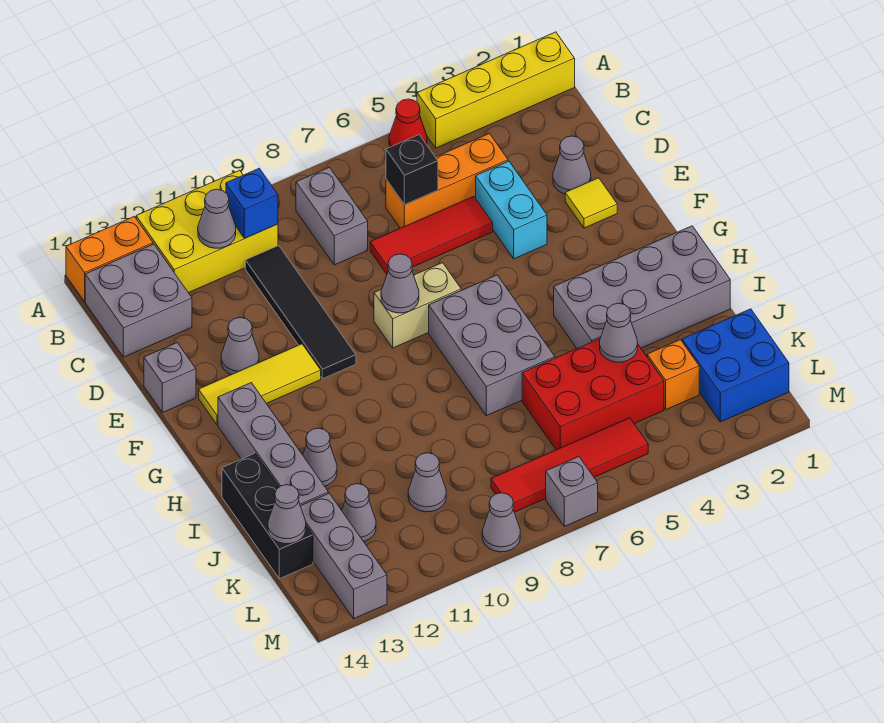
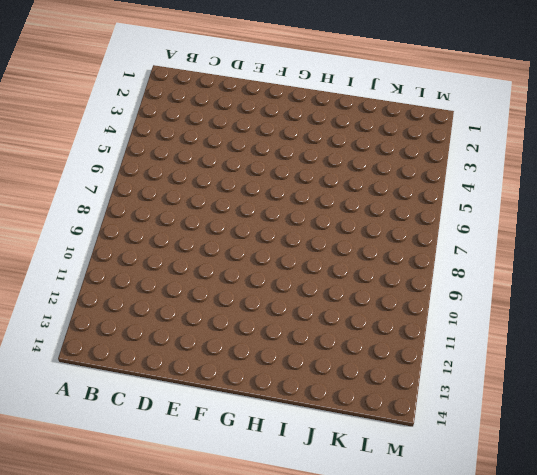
none -> yellow 1x4 brick [417,32,575,148]
none -> red 1x1 cone [389,99,427,147]
none -> yellow 2x3 brick [136,170,278,293]
none -> orange 1x2 brick [66,216,153,302]

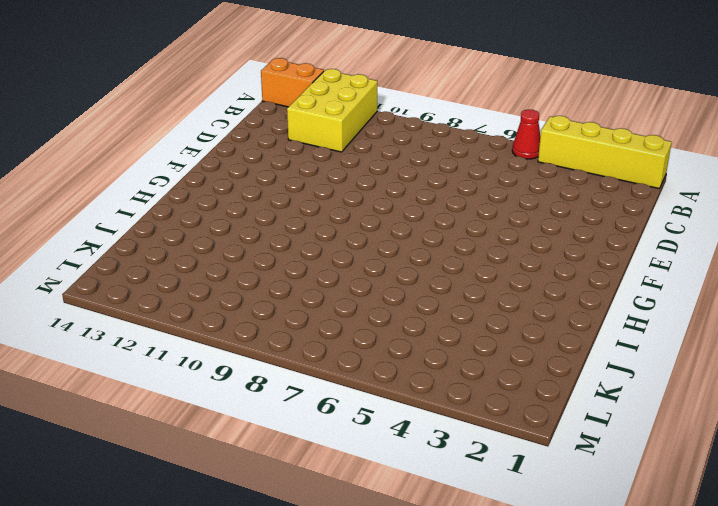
yellow 2x3 brick [287,69,377,152] -> yellow 2x3 brick turned to [136,170,278,293]
none -> grey 1x2 brick [296,167,368,265]
none -> grey 2x2 brick [85,244,192,357]
none -> orange 1x3 brick [386,134,508,228]
none -> black 1x4 tile [245,245,356,379]

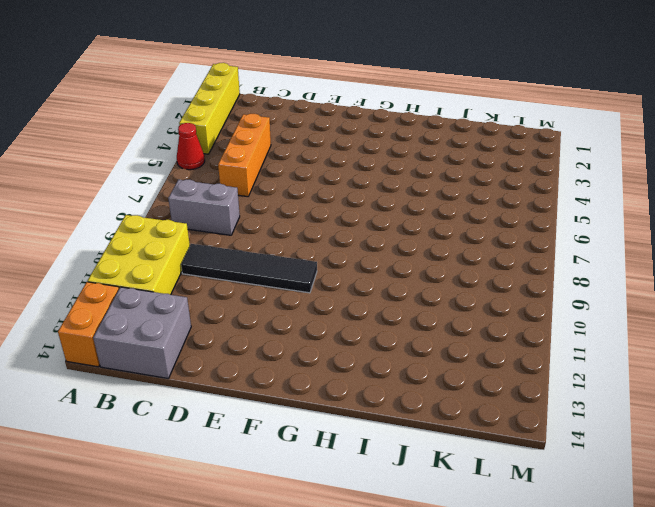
none -> grey 1x1 cone [553,136,591,194]
none -> cyan 1x2 brick [476,161,547,259]
none -> red 1x3 tile [370,196,493,274]
none -> yellow 1x1 tile [565,178,617,228]

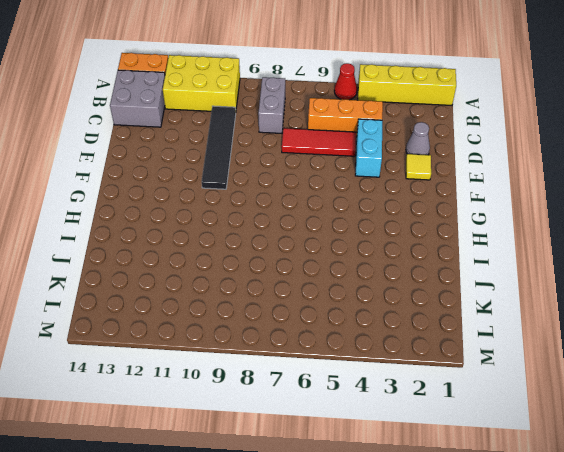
none -> grey 1x1 cone [221,317,259,375]
none -> grey 1x1 brick [144,343,196,413]
none -> tan 1x2 brick [374,263,461,348]
none -> yellow 1x3 tile [199,344,321,425]

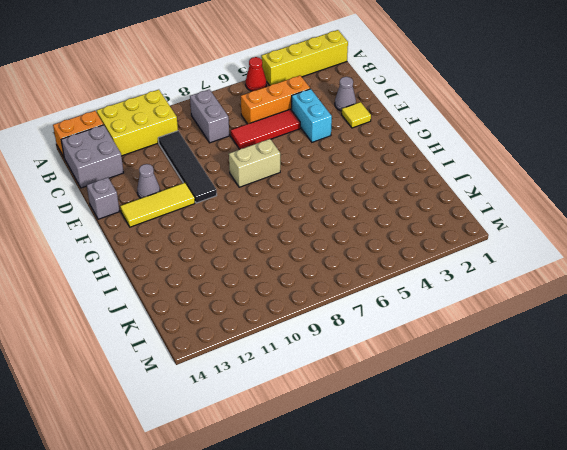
none -> grey 2x3 brick [429,275,555,416]
none -> grey 1x4 brick [218,383,328,506]
none -> grey 2x4 brick [554,226,730,348]
none -> grey 1x1 cone [303,428,337,486]

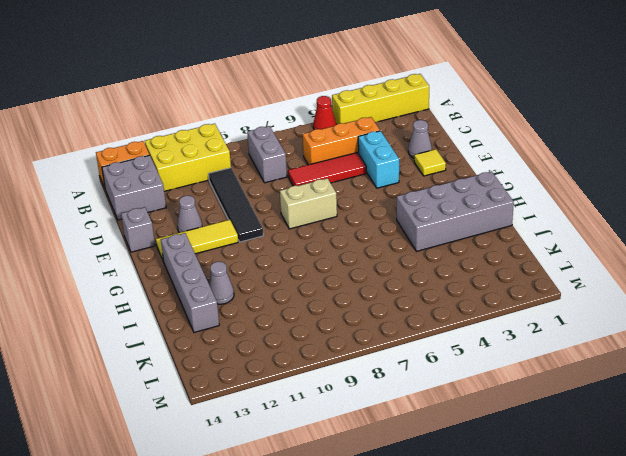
none -> grey 2x3 brick [429,275,555,416]
none -> black 1x3 brick [222,454,313,579]
none -> red 2x3 brick [522,339,664,450]
none -> blue 2x2 brick [682,309,789,422]

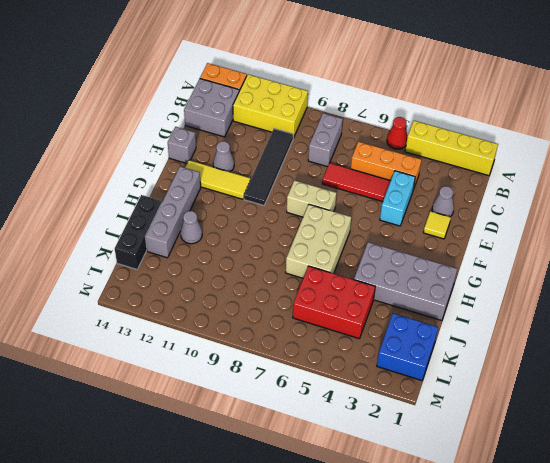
tan 2x3 brick [286,204,351,278] -> grey 2x3 brick [429,275,555,416]
none -> orange 1x1 brick [647,340,699,410]
none -> grey 1x1 cone [408,453,446,512]
none -> grey 1x1 cone [342,484,376,542]
none -> grey 1x3 brick [301,493,387,619]

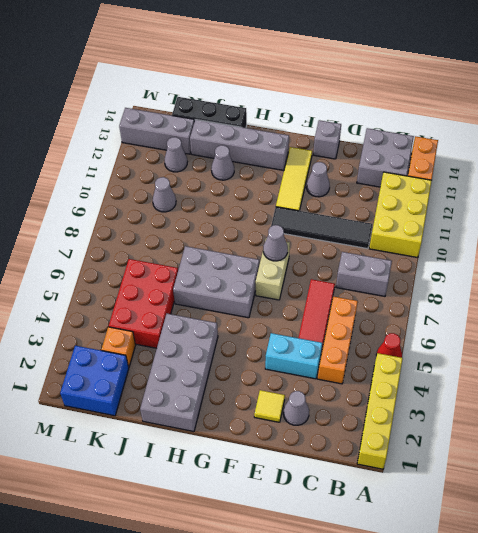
none -> red 1x4 tile [491,418,648,512]
none -> grey 1x1 brick [546,457,598,526]
none -> grey 1x1 cone [482,493,520,552]
none -> blue 1x1 brick [226,169,278,238]

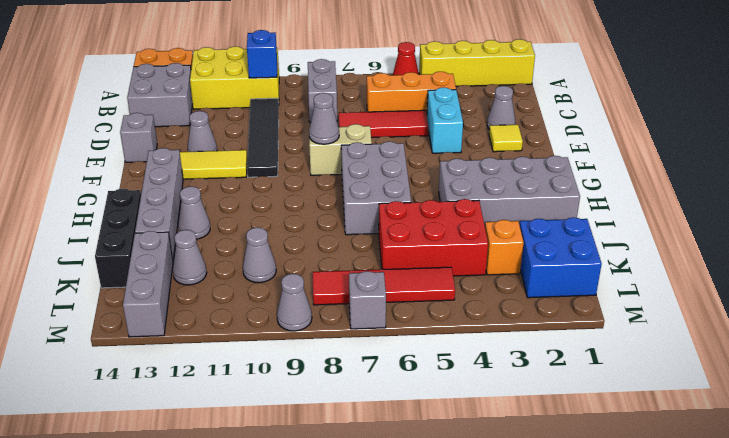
none -> grey 1x1 cone [198,189,236,248]
none -> black 1x1 brick [386,135,438,205]
none -> grey 1x1 cone [600,303,638,362]
none -> grey 1x1 cone [268,485,306,544]

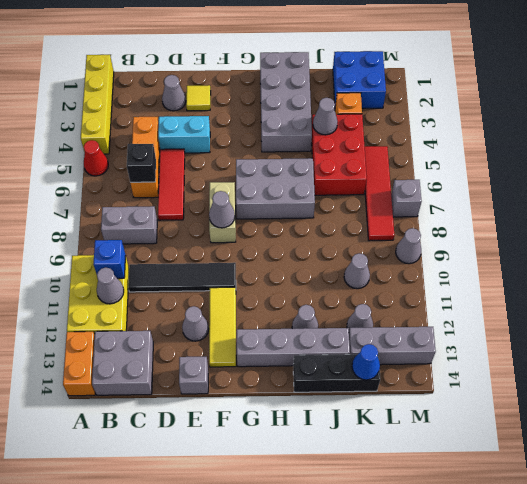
blue 1x1 cone [352,344,380,380] -> grey 1x1 cone [268,485,306,544]

